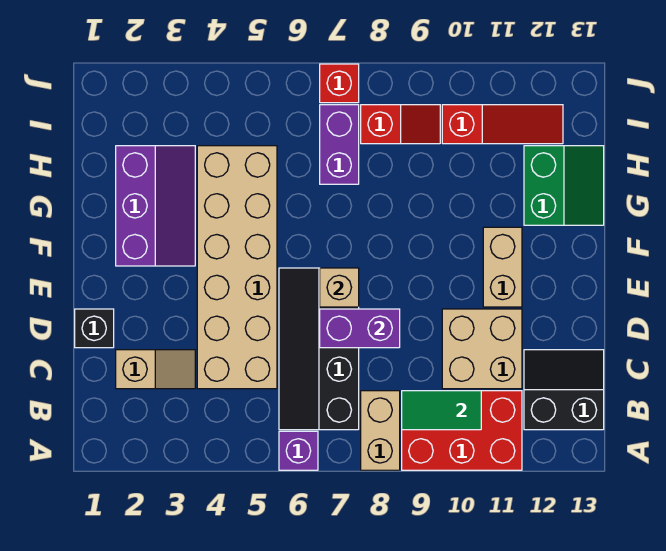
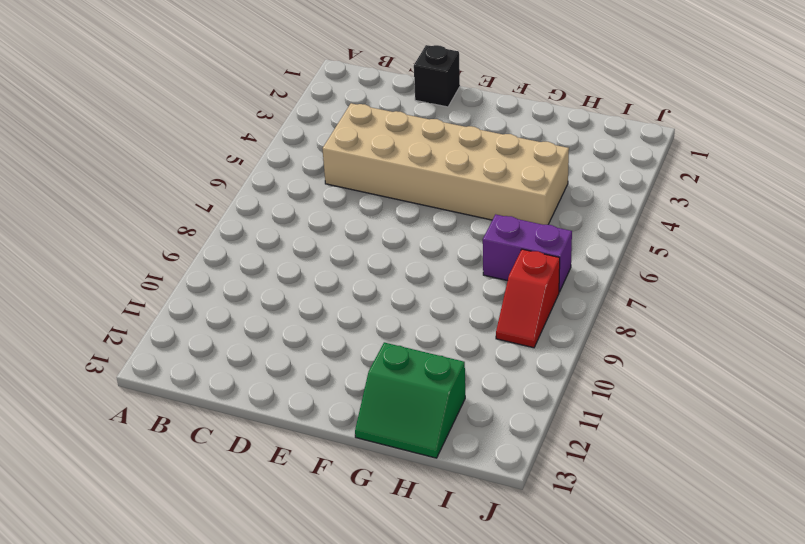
none -> purple 1x1 brick [279,431,318,470]
none -> tan 1x2 brick [361,391,400,470]
none -> red 2x3 brick [402,391,522,470]

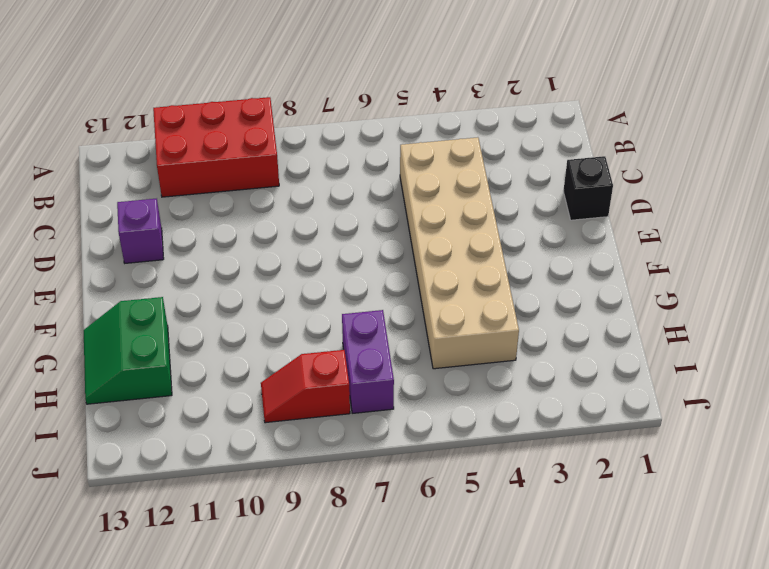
purple 1x1 brick [117,199,164,263] -> purple 1x1 brick moved to [279,431,318,470]
none -> tan 1x2 brick [361,391,400,470]
none -> black 2x4 slope [279,268,359,430]
none -> black 2x2 slope [524,350,604,430]

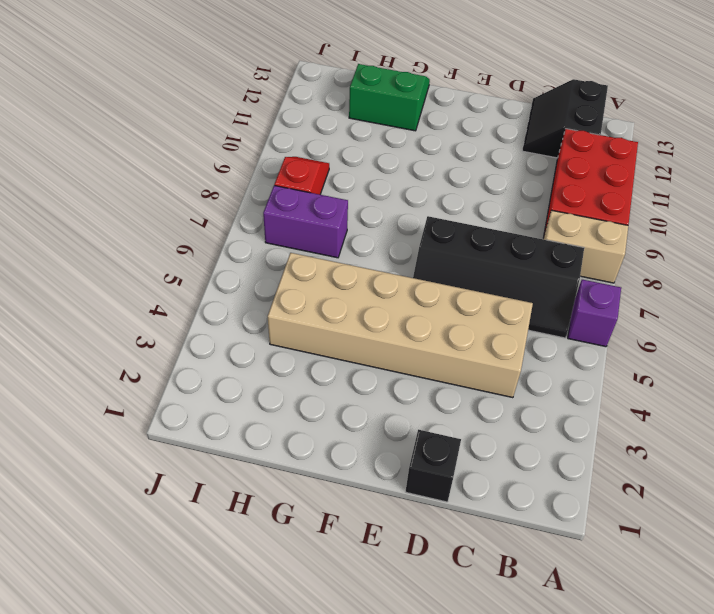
none -> tan 1x2 slope [116,350,195,389]
none -> tan 2x2 brick [442,309,522,389]
none -> tan 1x2 brick [483,227,522,307]

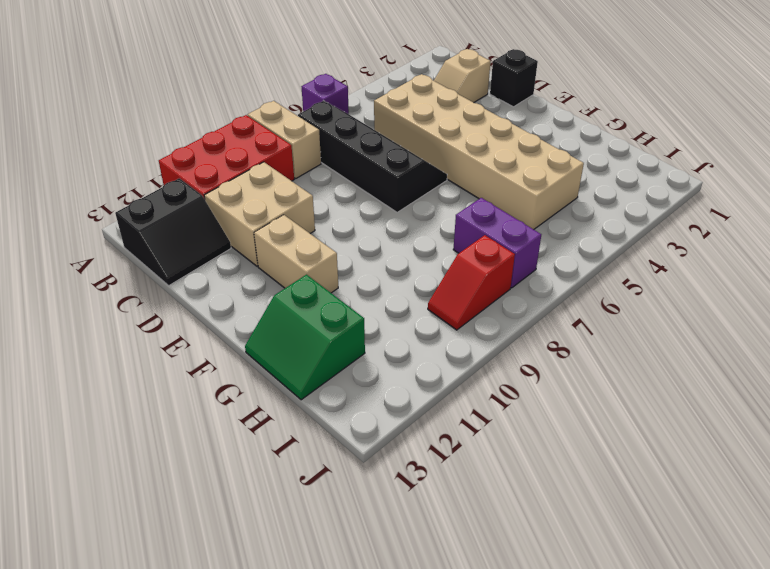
none -> purple 2x3 slope [116,146,195,266]
none -> red 1x3 slope [442,105,563,144]
none -> red 1x1 brick [320,64,359,103]

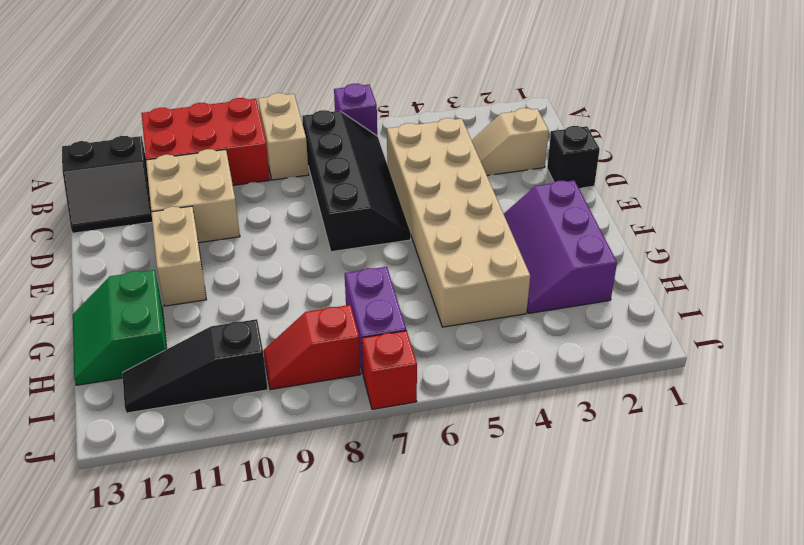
black 1x3 slope [122,319,268,413] -> red 1x3 slope [442,105,563,144]
none -> green 1x2 tile [402,391,481,430]
none -> purple 1x2 brick [320,309,400,348]
none -> tan 1x1 brick [320,268,359,307]

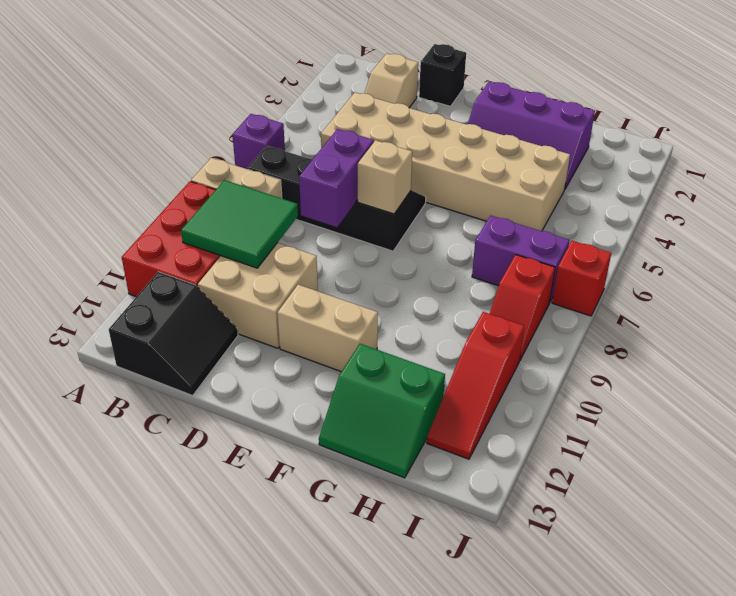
green 2x2 tile [181,180,298,268] -> green 1x2 tile [402,391,481,430]

